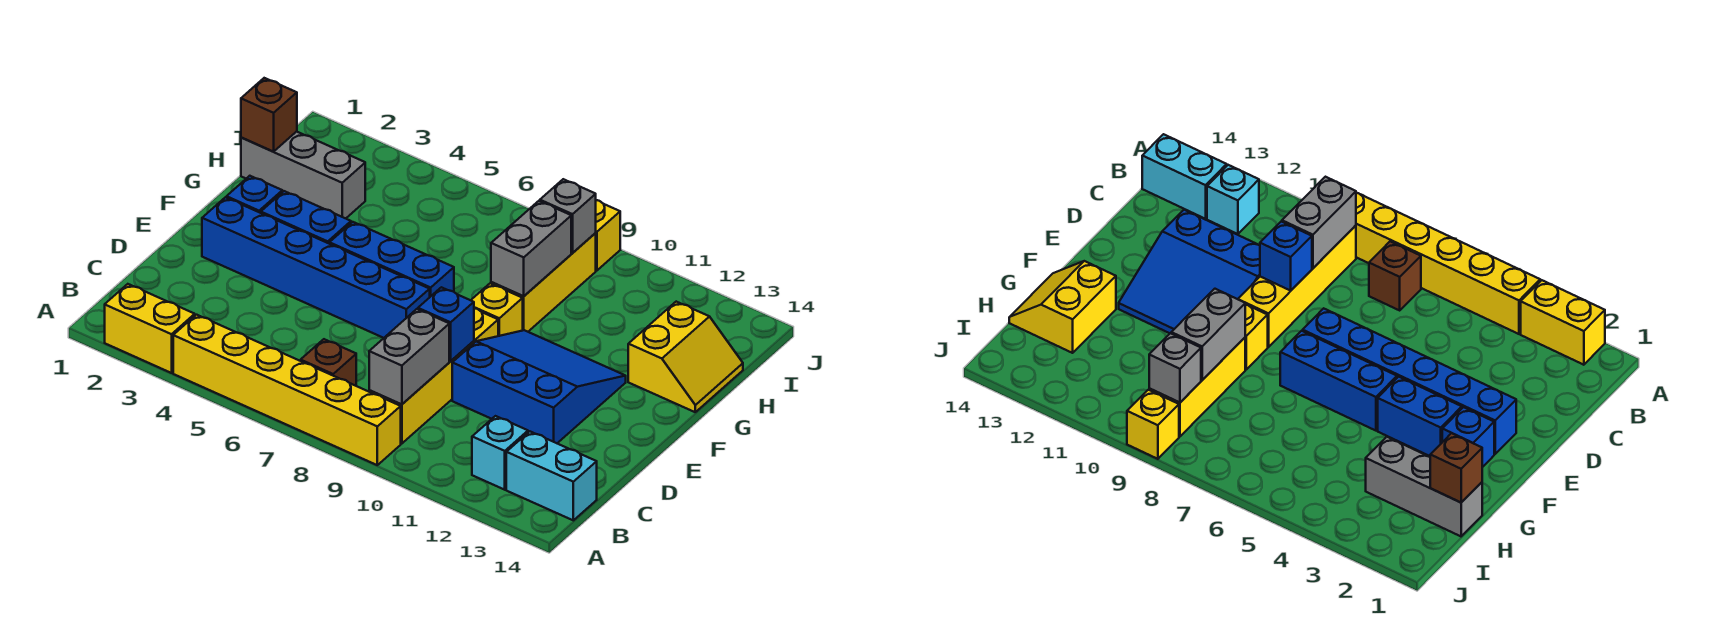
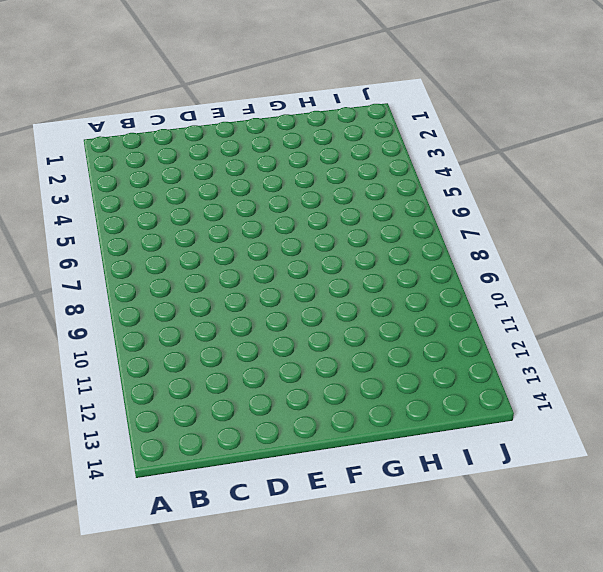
none -> yellow 1x2 brick [105,284,195,373]
none -> yellow 1x6 brick [173,315,401,465]
none -> brown 1x1 brick [301,339,356,386]

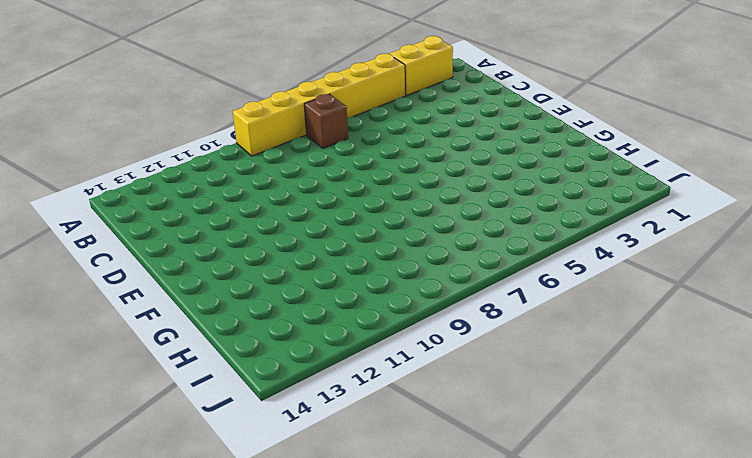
none -> yellow 1x4 brick [369,308,498,444]
none -> cyan 1x1 brick [472,416,528,490]
none -> cyan 1x2 brick [506,431,597,520]

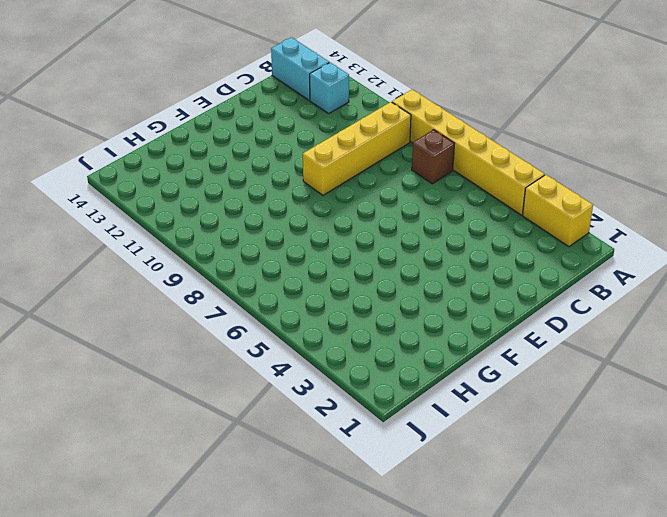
none -> blue 3x3 slope [452,330,626,443]
none -> blue 1x6 brick [202,197,430,338]
none -> blue 1x1 brick [226,176,282,213]

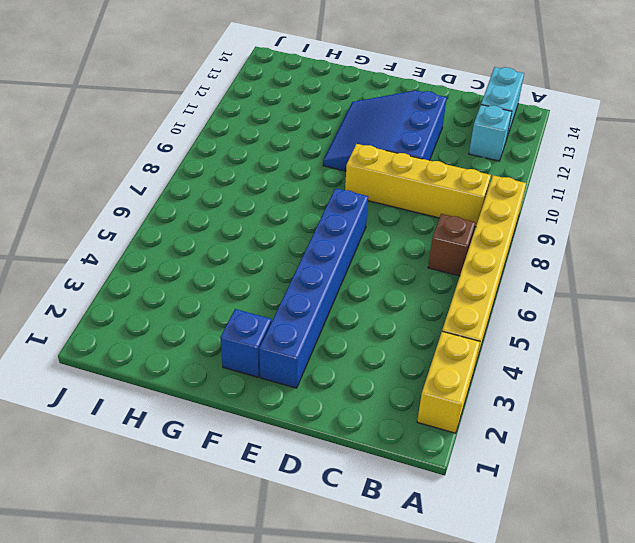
none -> blue 1x2 brick [261,191,351,243]
none -> blue 1x3 brick [329,222,454,297]
none -> yellow 1x1 brick [471,283,523,336]

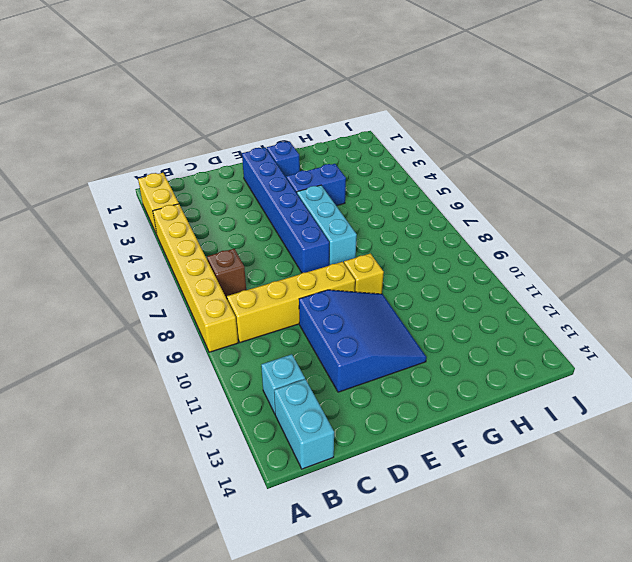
blue 1x2 brick [286,164,346,206] -> blue 1x2 brick turned to [261,191,351,243]
cyan 1x3 brick [297,185,357,265] -> blue 1x3 brick [329,222,454,297]
none -> yellow 1x3 brick [491,233,596,332]
none -> yellow 2x2 slope [628,302,743,412]
none -> grey 1x3 brick [241,132,365,218]

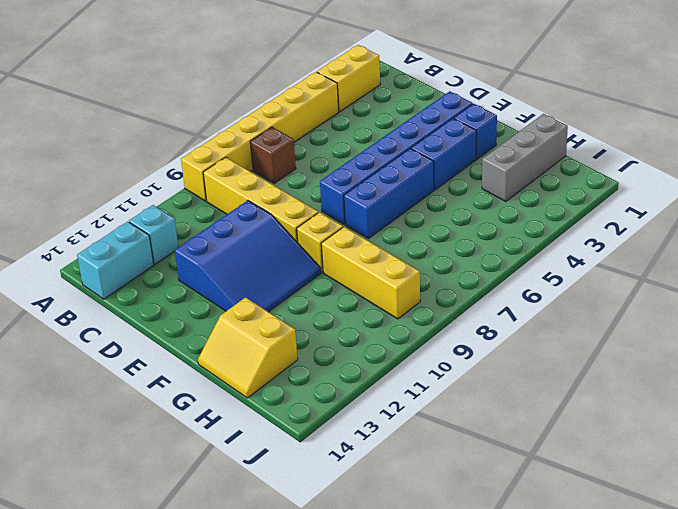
none -> yellow 1x1 brick [596,200,620,271]
none -> grey 1x2 brick [369,309,449,405]
none -> blue 1x1 brick [418,287,474,361]

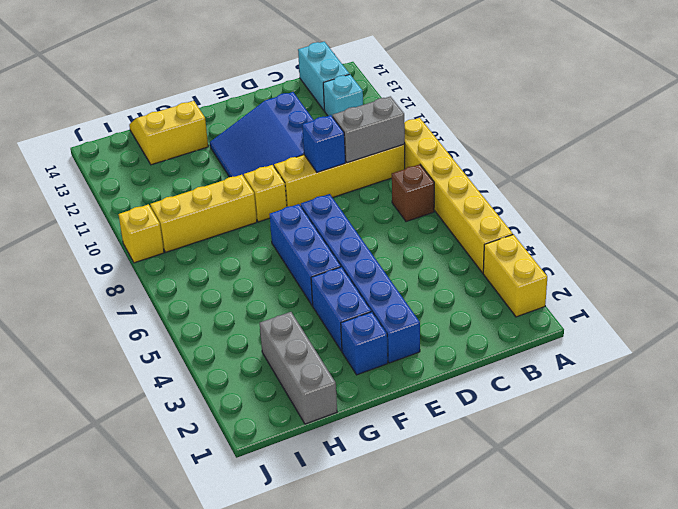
none -> grey 1x2 brick [491,201,571,296]
none -> brown 1x1 brick [241,78,297,152]
none -> grey 1x1 brick [540,179,596,253]

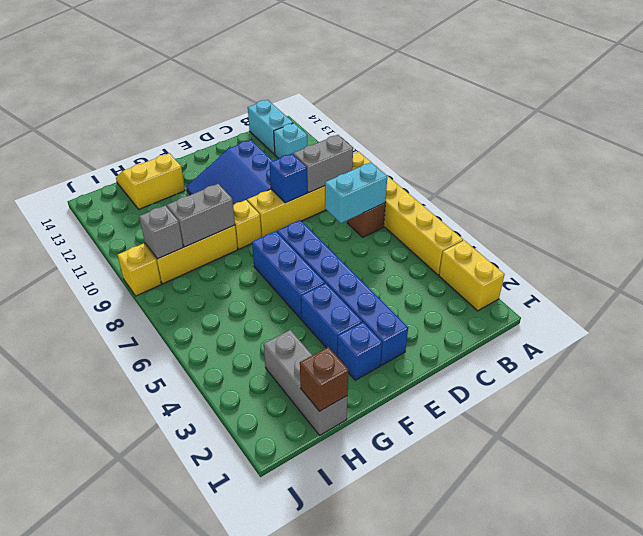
cyan 1x2 brick [325,162,387,223] -> none

